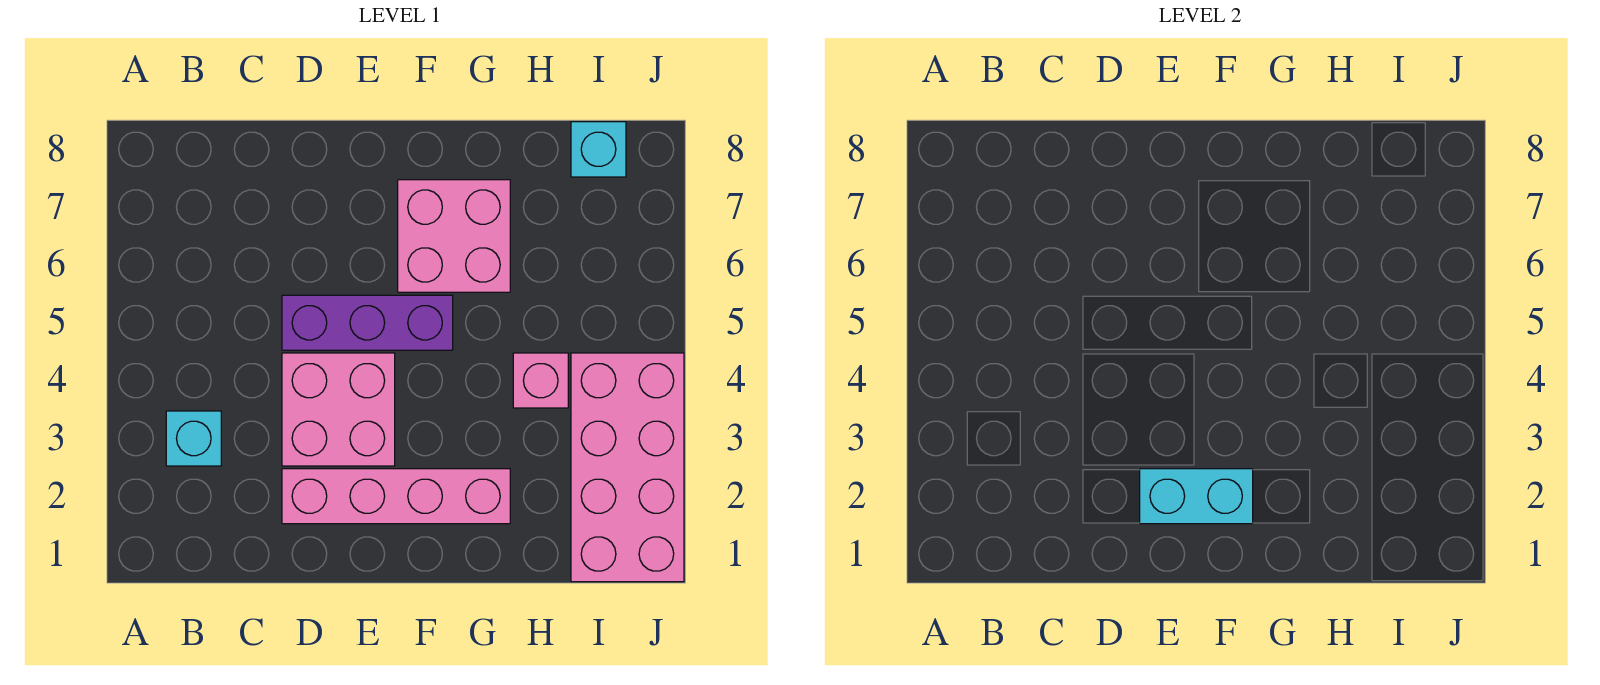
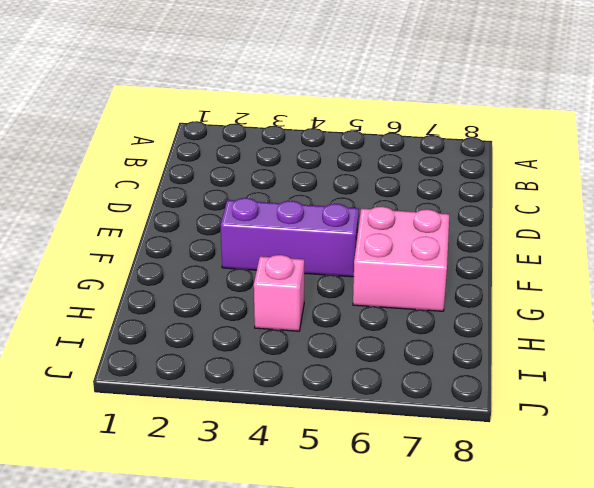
purple 1x3 brick [221,198,359,277] -> purple 1x3 brick turned to [282,295,453,350]
none -> cyan 1x1 brick [166,411,221,466]
none -> pink 1x4 brick [282,469,510,524]

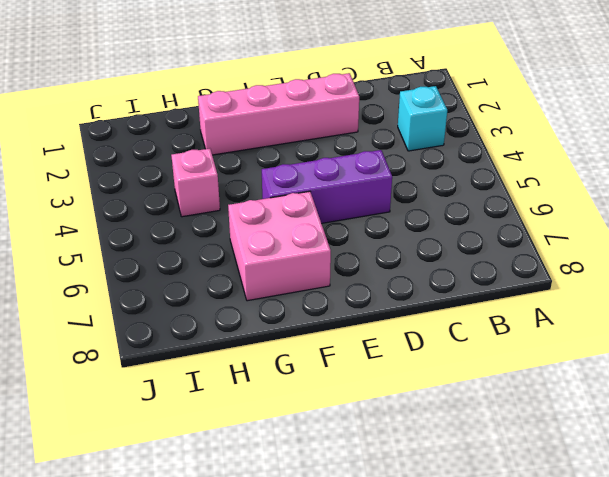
none -> pink 2x2 brick [282,353,395,466]
none -> pink 2x4 brick [571,353,684,582]

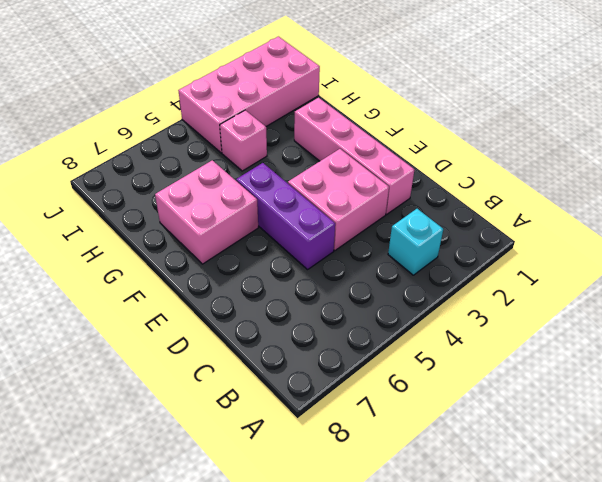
none -> cyan 1x1 brick [571,122,626,177]
none -> cyan 1x2 brick [1140,469,1253,524]

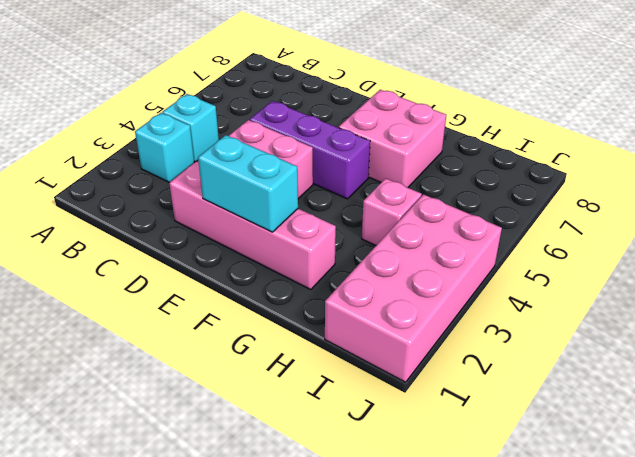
cyan 1x1 brick [162,94,219,162] -> cyan 1x1 brick moved to [571,122,626,177]

